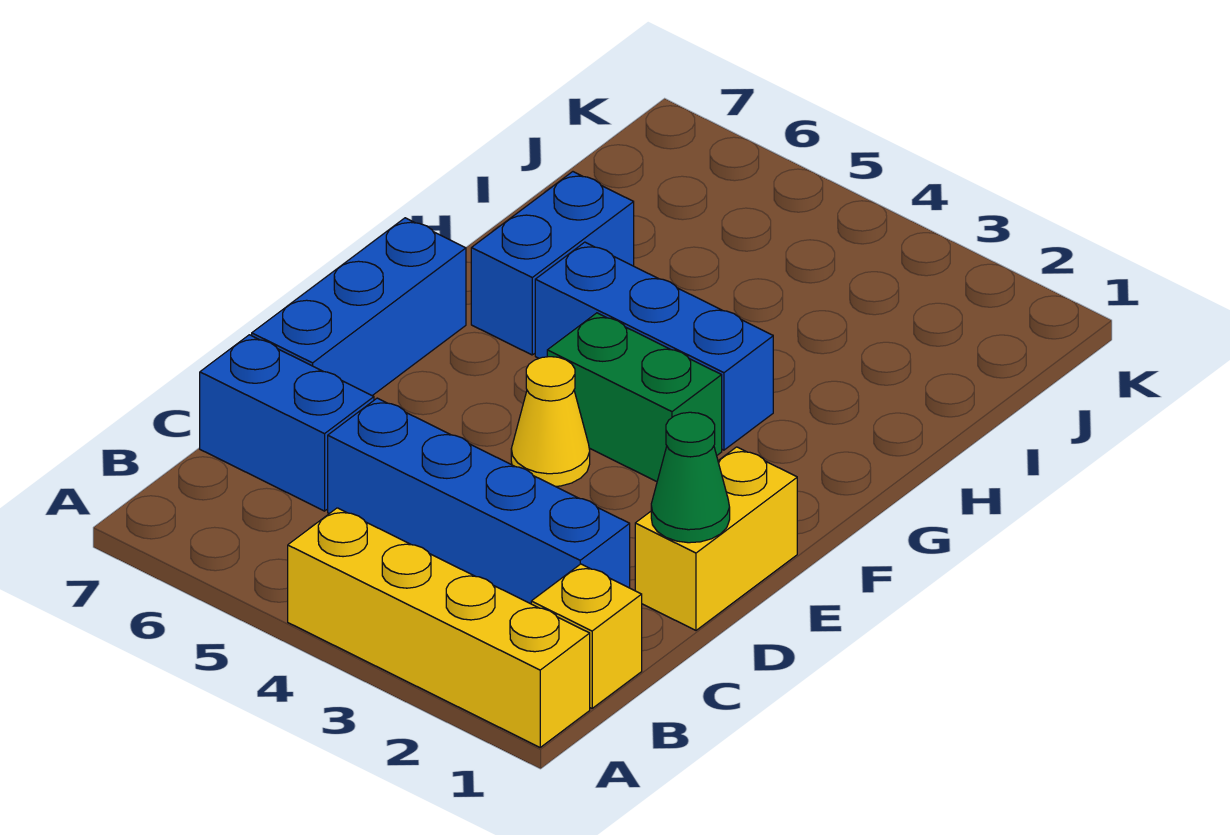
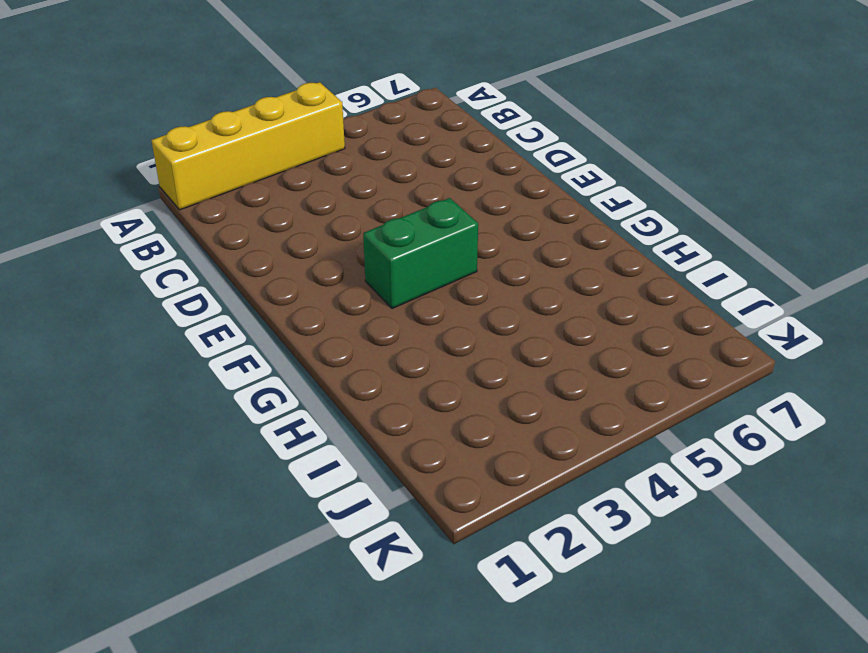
none -> yellow 1x1 brick [531,564,642,708]
none -> blue 1x4 brick [328,398,630,604]

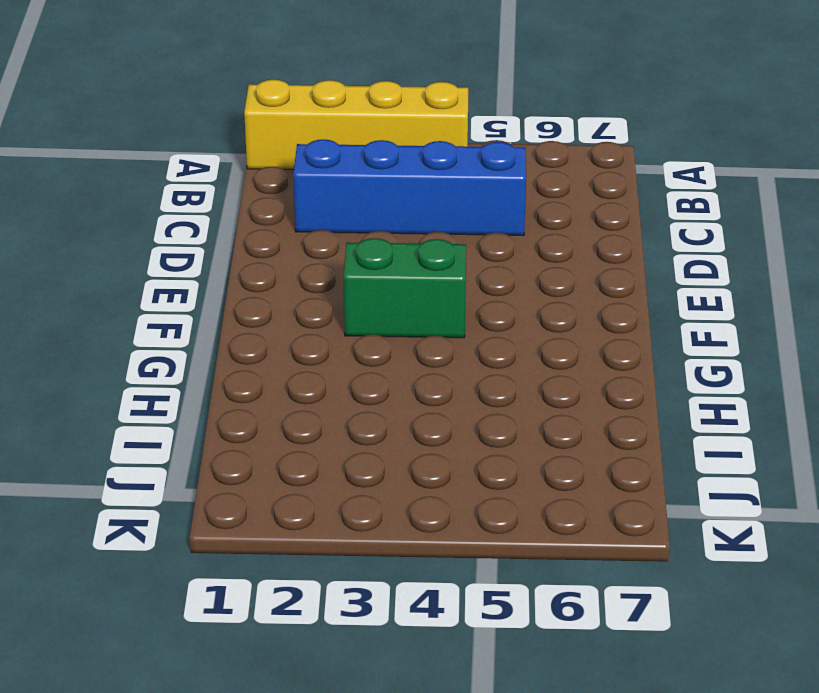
none -> yellow 1x1 brick [531,564,642,708]
none -> blue 1x2 brick [200,335,374,511]

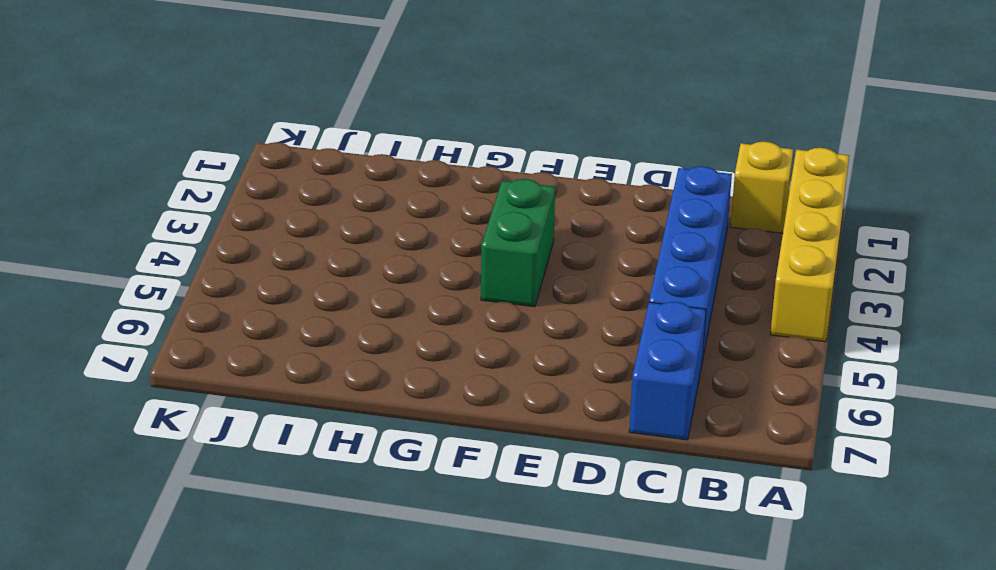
none -> yellow 1x2 brick [635,447,797,630]
none -> blue 1x3 brick [252,218,466,396]

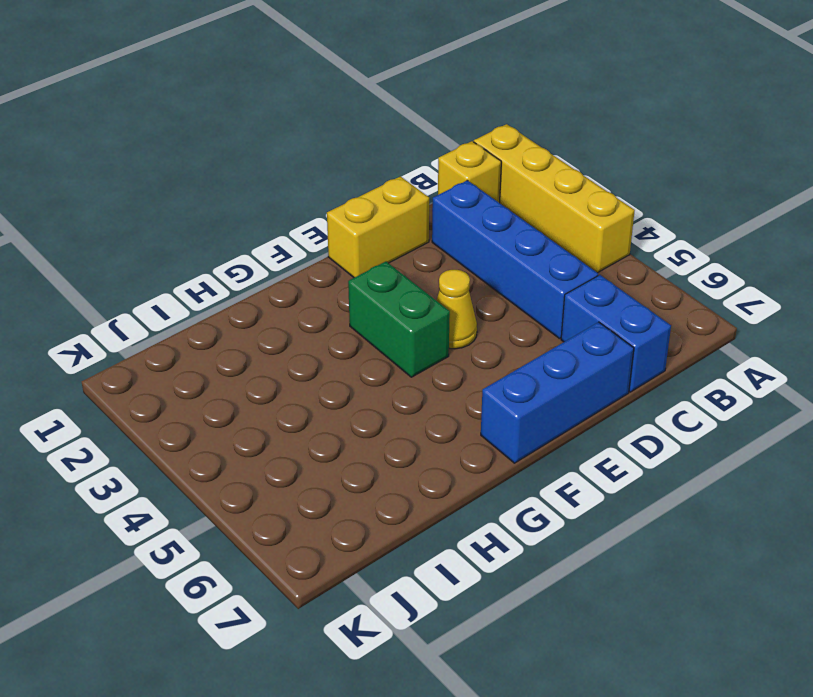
none -> blue 1x3 brick [535,242,773,450]
none -> blue 1x2 brick [471,172,634,355]

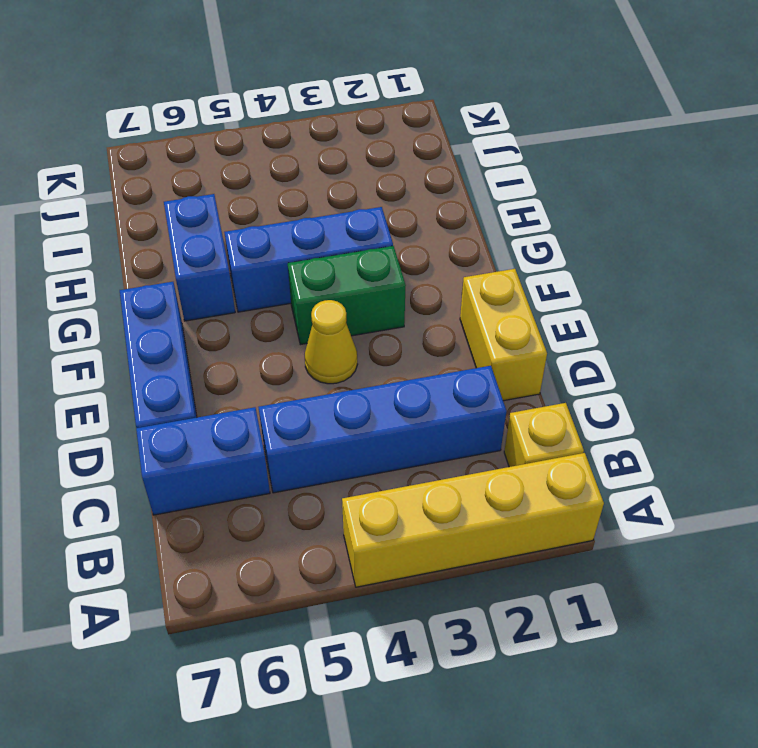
none -> green 1x1 cone [651,412,730,543]

